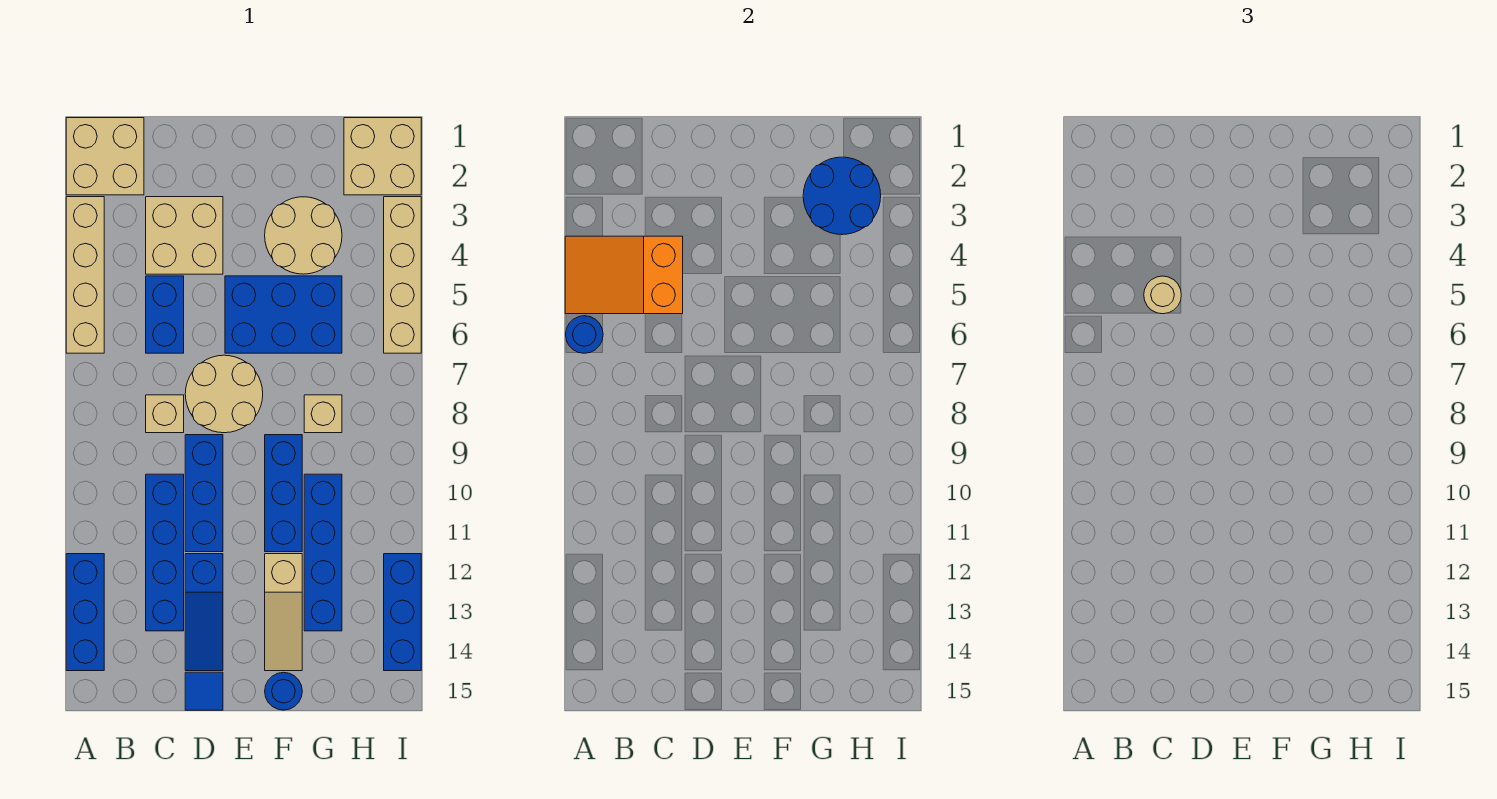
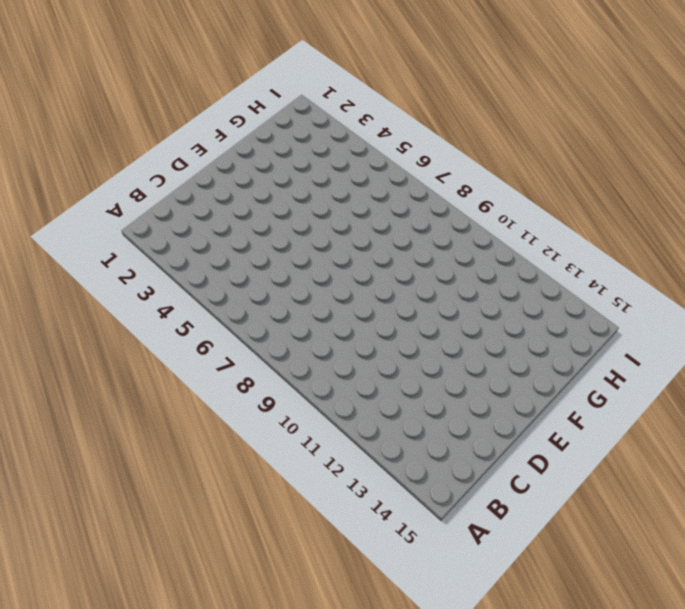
none -> tan 2x2 brick [66,118,144,195]
none -> tan 1x4 brick [66,197,104,353]
none -> blue 1x3 brick [66,554,104,671]

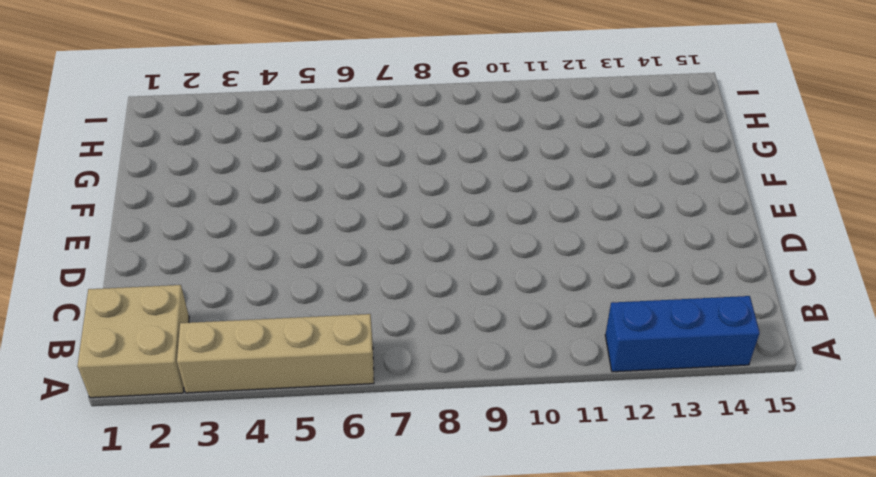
none -> tan 2x2 brick [146,197,223,274]
none -> blue 1x2 brick [146,276,184,353]
none -> tan 1x1 brick [146,395,184,433]

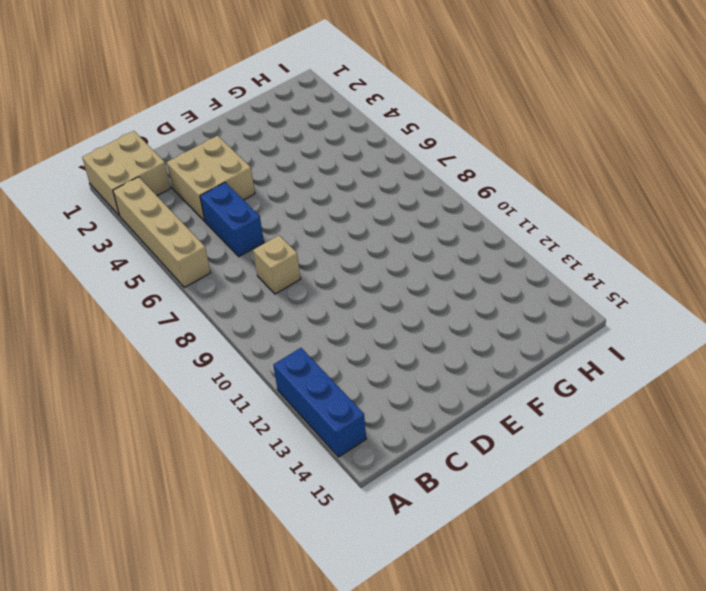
none -> blue 1x4 brick [146,474,184,631]
none -> tan 2x2 round brick [185,355,263,433]
none -> blue 1x3 brick [185,435,223,552]

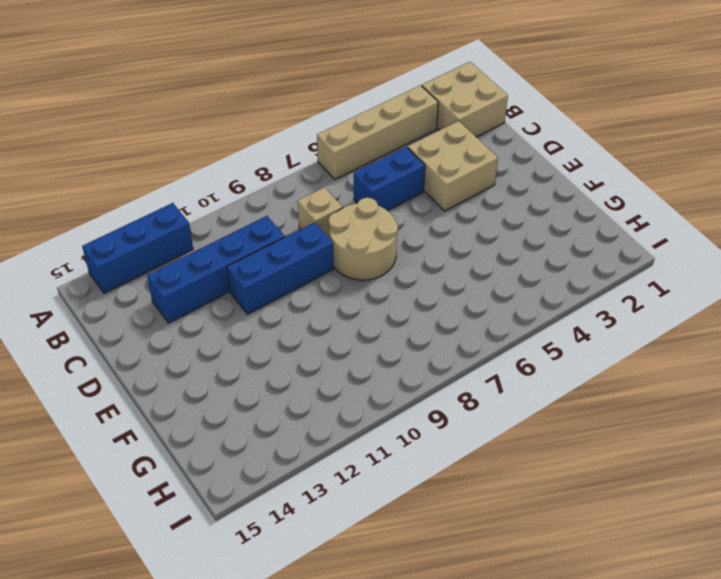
none -> blue 1x3 slope [185,554,223,671]
none -> blue 1x1 tile [185,672,223,710]
none -> blue 2x3 brick [225,276,342,353]

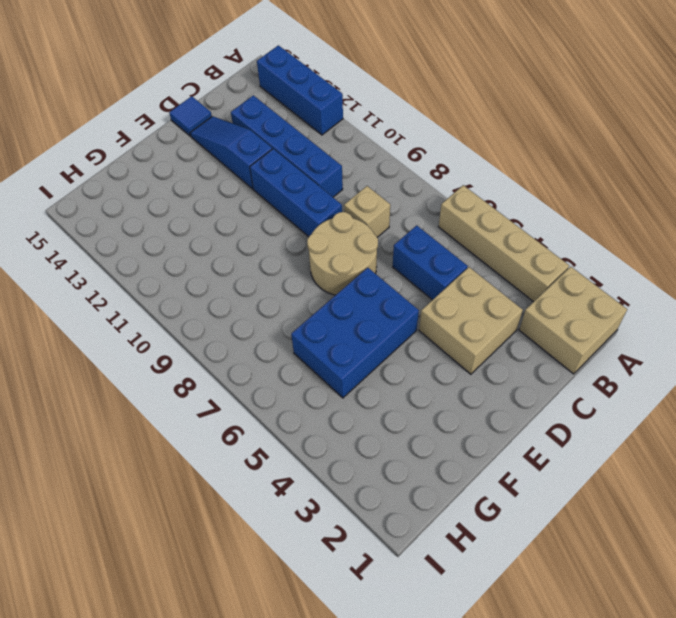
none -> tan 2x2 round brick [265,197,342,274]
none -> blue 1x3 brick [265,435,302,552]
none -> tan 1x3 slope [265,554,302,671]

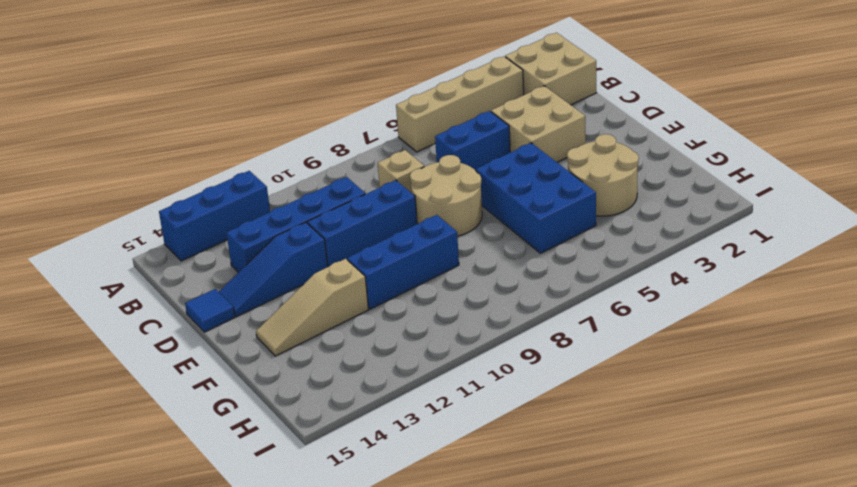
none -> blue 1x1 round brick [265,672,302,710]
none -> tan 1x1 brick [304,395,342,433]
none -> blue 1x4 brick [304,474,342,631]

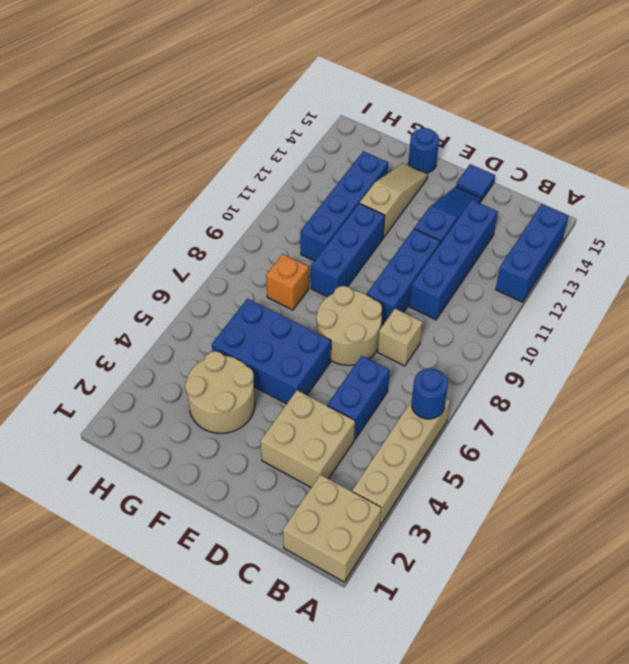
orange 1x1 brick [266,254,309,310] -> tan 1x1 brick [304,395,342,433]
none -> tan 2x2 brick [344,118,421,195]
none -> tan 1x4 brick [384,197,421,353]
none -> blue 1x3 brick [384,554,421,671]

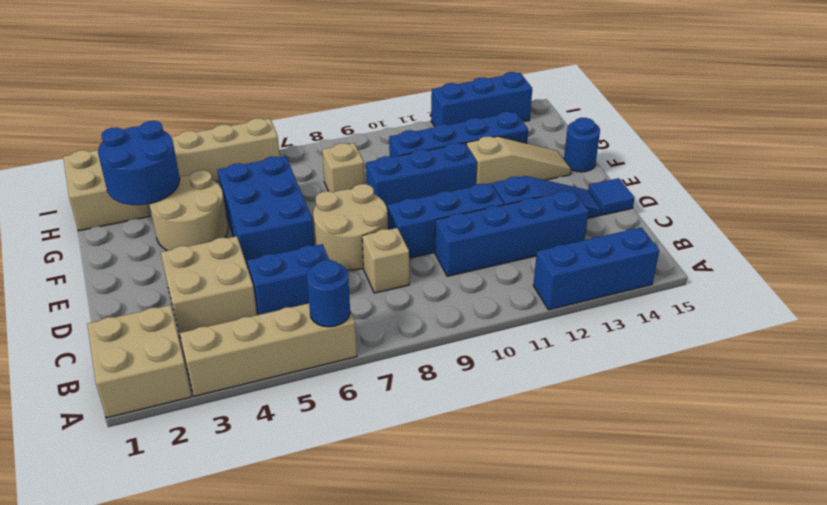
none -> orange 2x3 slope [565,236,683,314]
none -> tan 1x1 round brick [1144,276,1181,314]

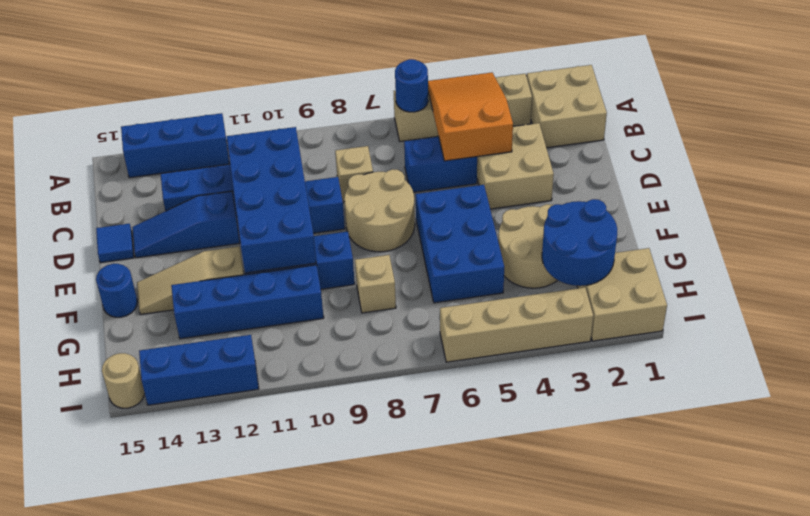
blue 2x4 brick [227,127,316,273] -> none
tan 1x1 round brick [102,353,145,408] -> tan 1x1 round brick moved to [1144,276,1181,314]

